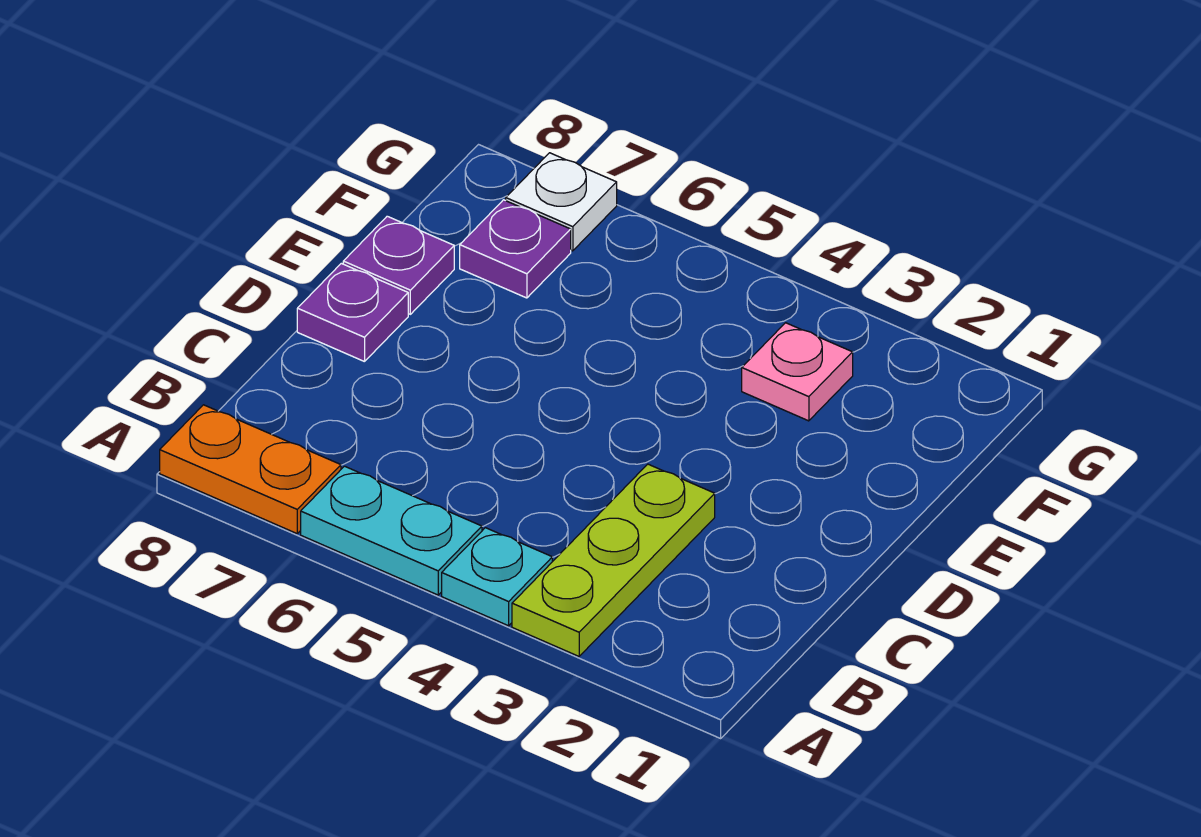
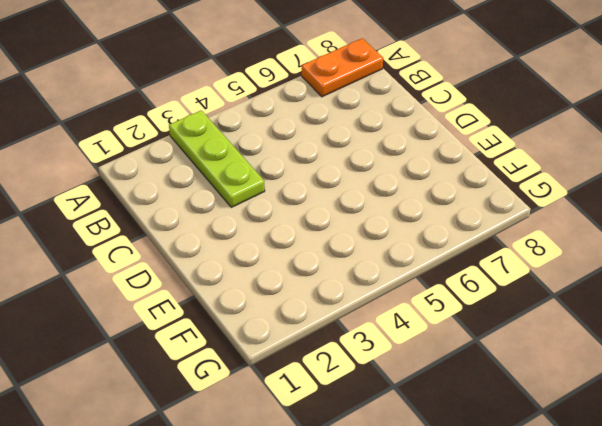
none -> cyan 1x1 plate [442,528,552,626]
none -> cyan 1x2 plate [301,466,482,595]

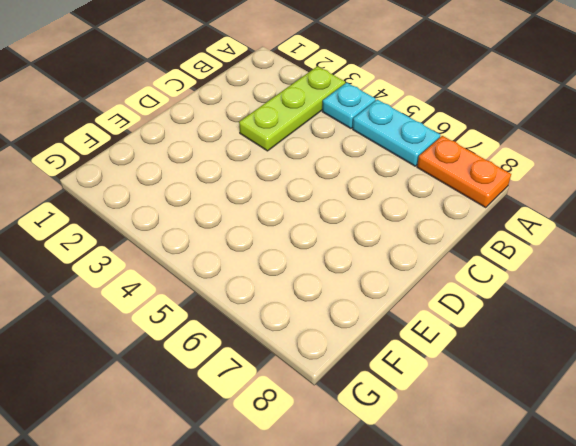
none -> purple 1x1 plate [297,263,408,362]
none -> purple 1x1 plate [343,216,454,314]

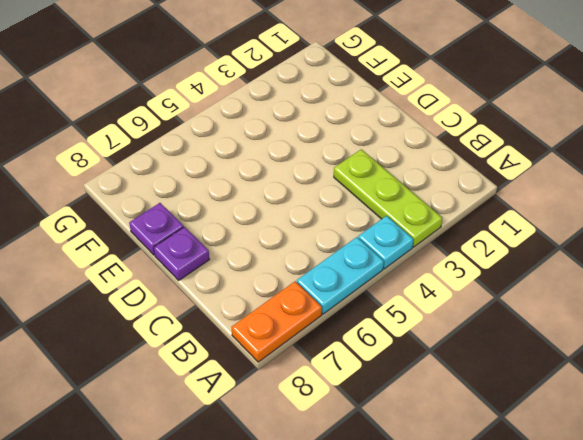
none -> pink 1x1 plate [742,323,853,421]
none -> purple 1x1 plate [460,200,571,298]

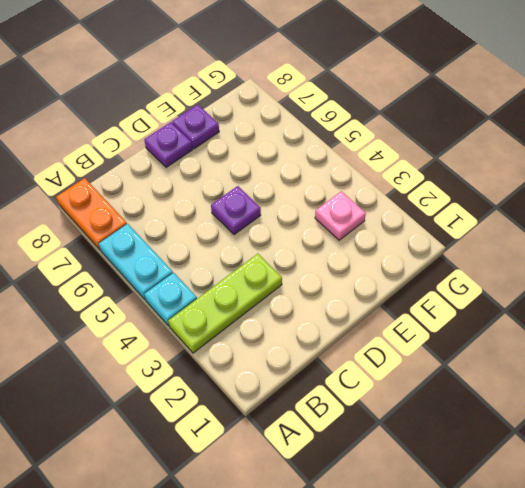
purple 1x1 plate [211,186,261,235] -> purple 1x1 plate moved to [460,200,571,298]
none -> white 1x1 plate [506,153,617,251]

